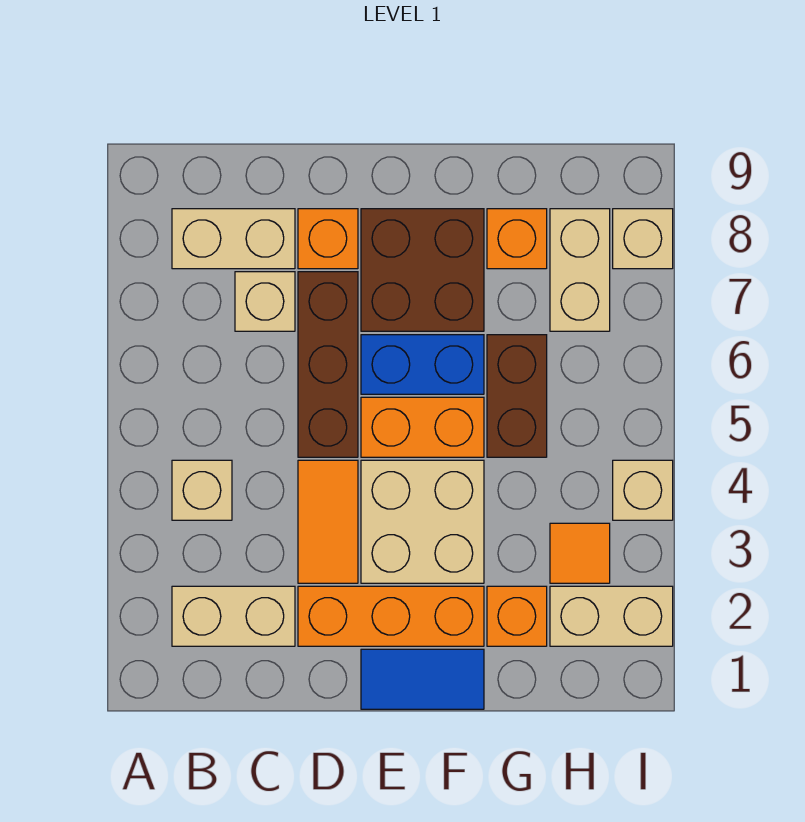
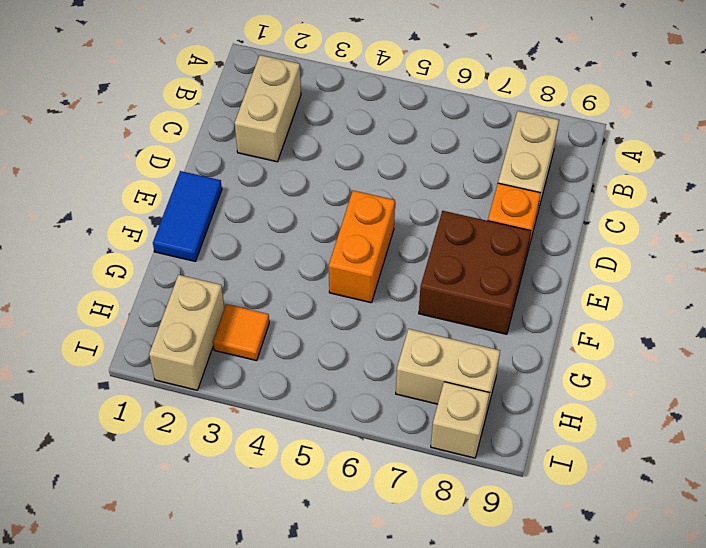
none -> tan 1x1 brick [172,460,232,520]
none -> tan 1x1 brick [235,272,295,331]
none -> orange 1x3 brick [298,586,484,646]

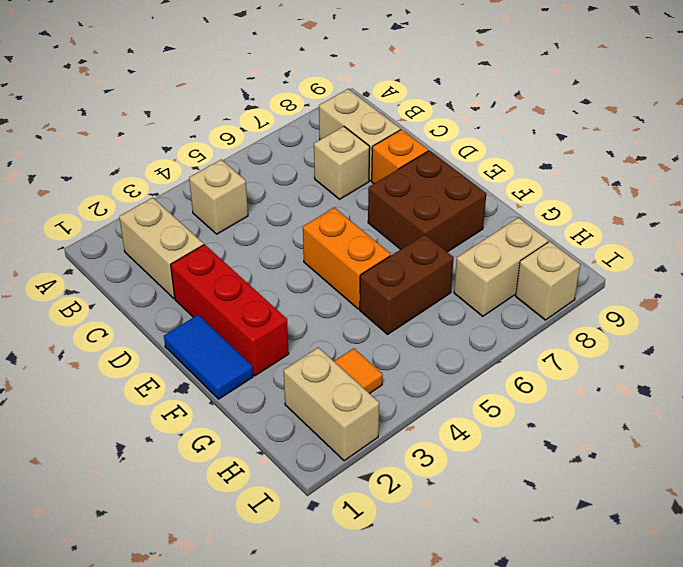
red 1x3 brick [171,244,289,376] -> orange 1x3 brick [298,586,484,646]
none -> orange 1x2 tile [298,460,358,583]
none -> brown 1x3 brick [298,272,358,457]
none -> tan 2x2 brick [361,460,484,583]

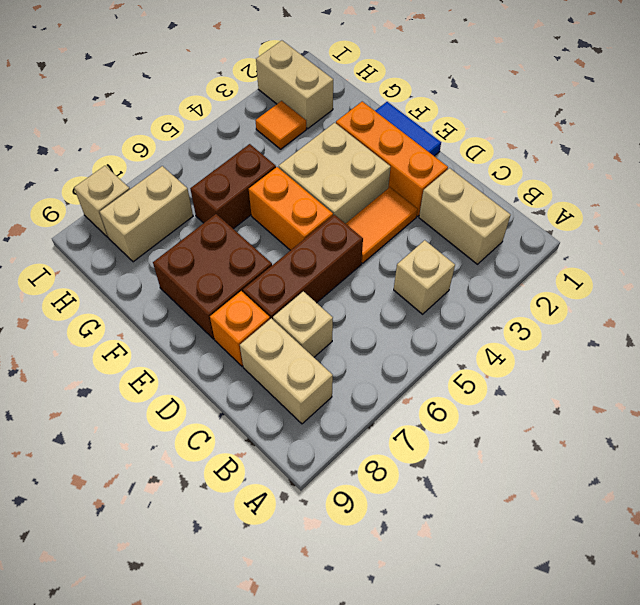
none -> blue 1x2 brick [361,335,484,394]
none -> orange 1x1 brick [487,586,547,646]
none -> orange 1x1 brick [487,209,547,269]

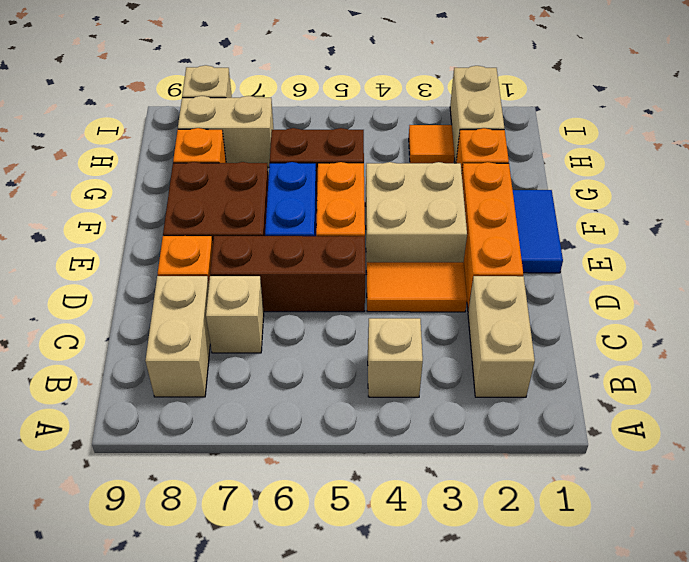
none -> tan 1x1 brick [613,460,673,520]

